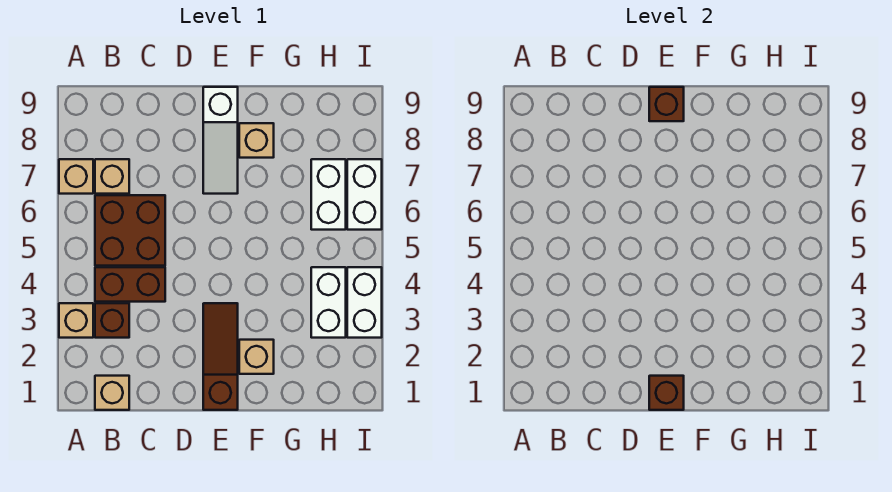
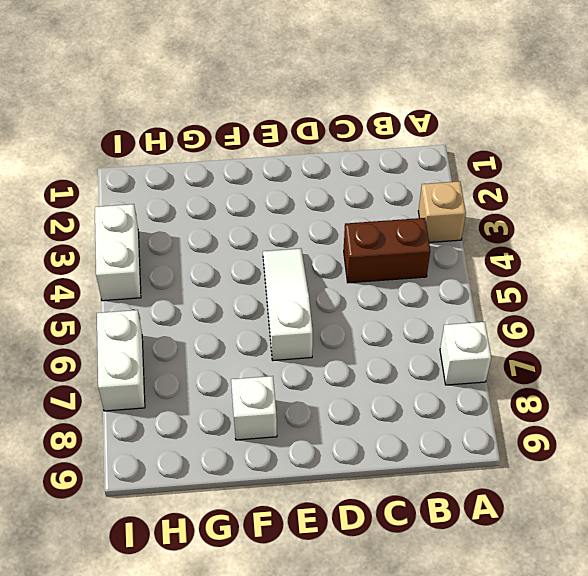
white 1x1 brick [440,322,491,385] -> tan 1x1 brick [59,159,93,194]
white 1x3 slope [263,249,313,360] -> white 1x3 slope moved to [203,87,238,194]
white 1x1 brick [231,376,277,440] -> tan 1x1 brick [239,123,274,158]
none -> tan 1x1 brick [95,376,129,410]
none -> brown 1x1 brick [95,303,129,338]
none -> brown 2x2 brick [95,195,165,266]

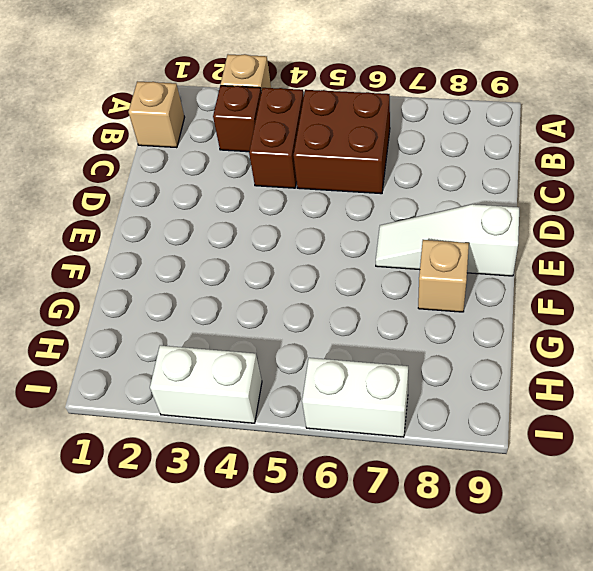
none -> tan 1x1 brick [59,159,93,194]
none -> tan 1x1 brick [95,159,129,194]
none -> brown 1x3 slope [203,303,238,410]

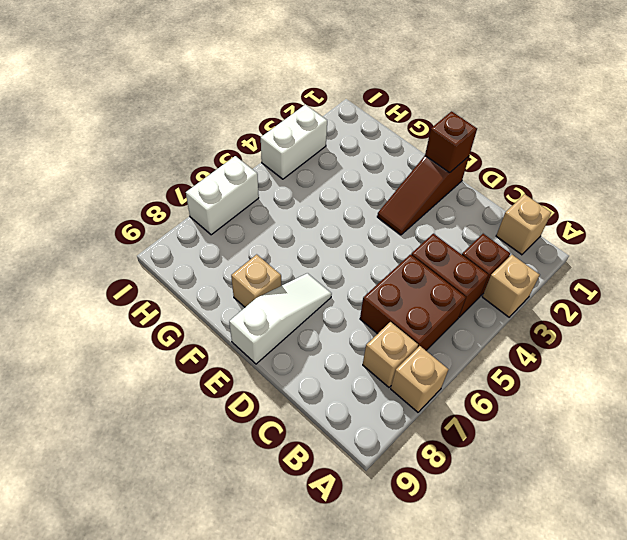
none -> tan 1x1 brick [239,340,274,374]
none -> white 1x2 brick [311,267,346,338]
none -> white 1x2 brick [311,159,346,230]

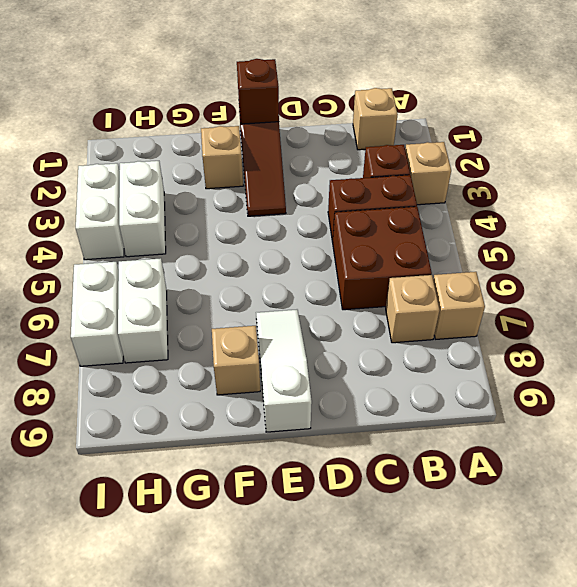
none -> brown 1x1 brick [649,87,684,121]

